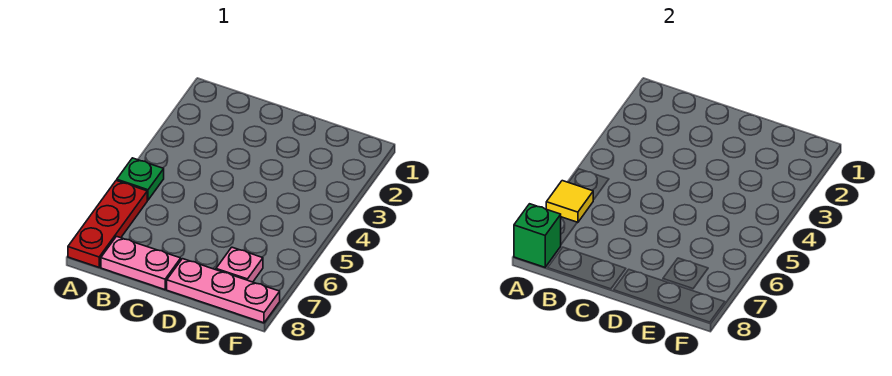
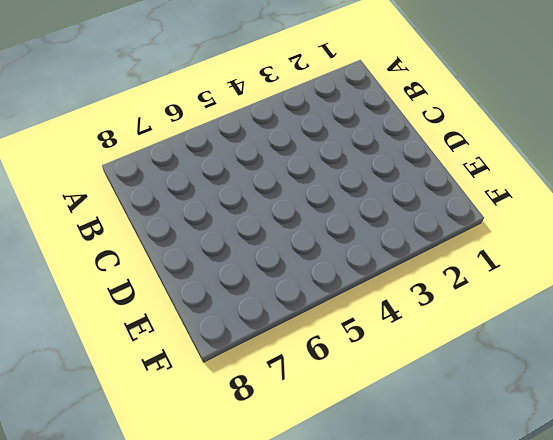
none -> green 1x1 plate [117,158,164,200]
none -> red 1x3 plate [68,180,147,267]

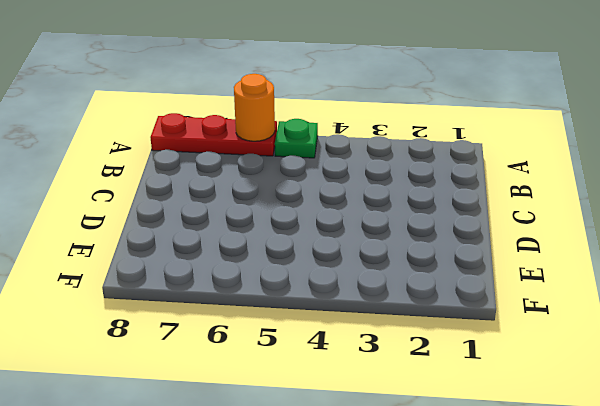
orange 1x1 round brick [234,74,275,141] -> yellow 1x1 tile [546,181,594,223]
none -> pink 1x2 plate [101,236,181,290]
none -> pink 1x3 plate [167,259,280,323]

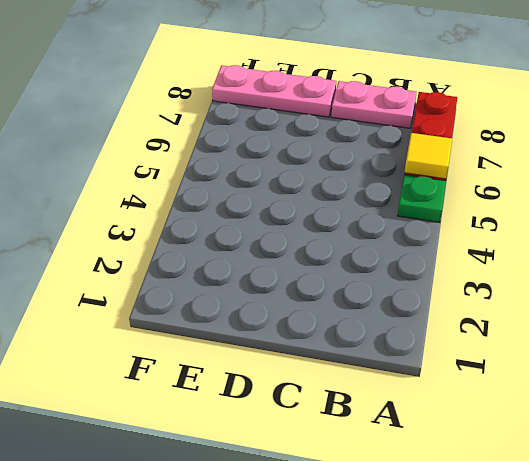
none -> pink 1x1 plate [216,247,263,282]
none -> green 1x1 brick [514,204,561,267]

